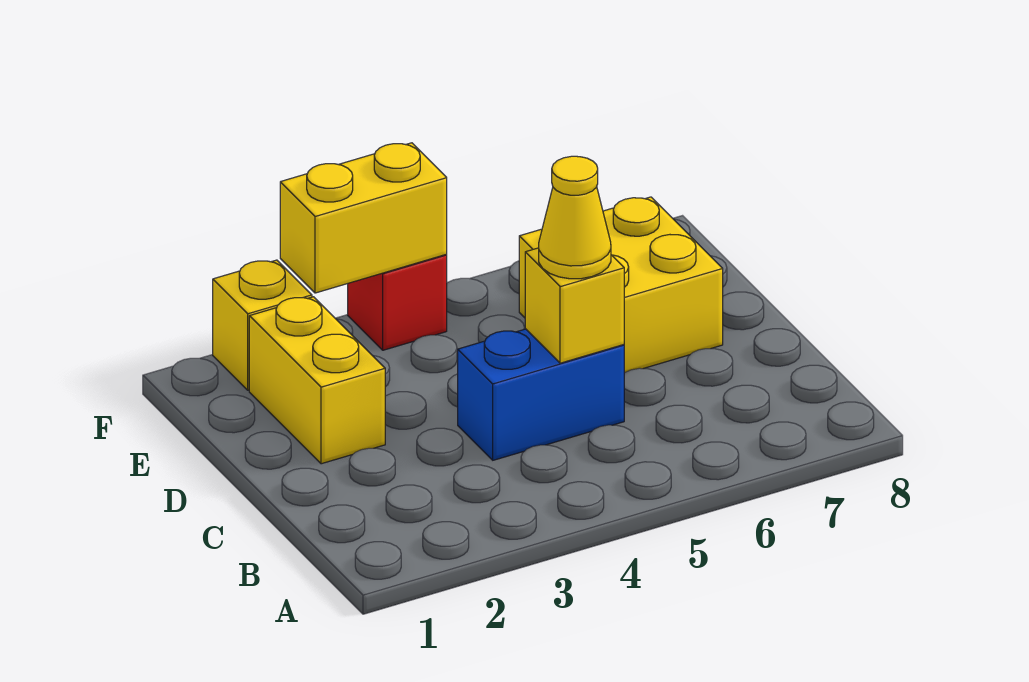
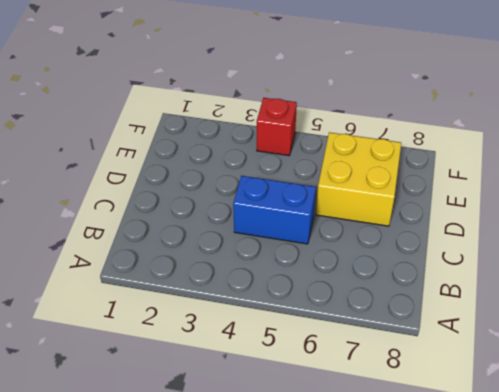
none -> yellow 1x2 brick [249,297,385,464]
none -> yellow 1x1 brick [213,260,312,390]

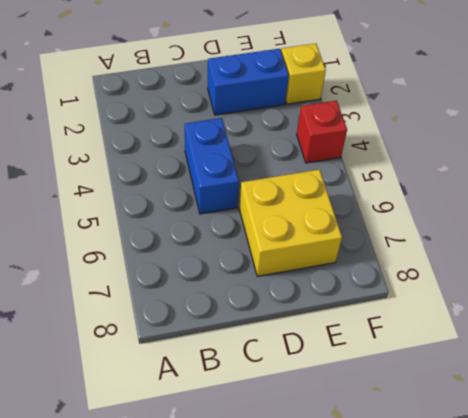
blue 1x2 brick [208,49,289,115] -> yellow 1x2 brick [249,297,385,464]
none -> yellow 1x1 brick [525,248,624,363]
none -> yellow 1x2 brick [280,143,447,293]

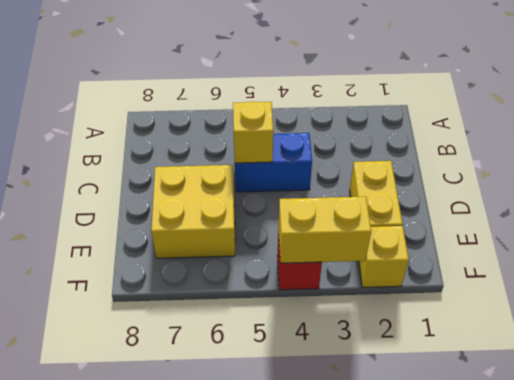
none -> yellow 1x1 cone [539,156,611,279]

